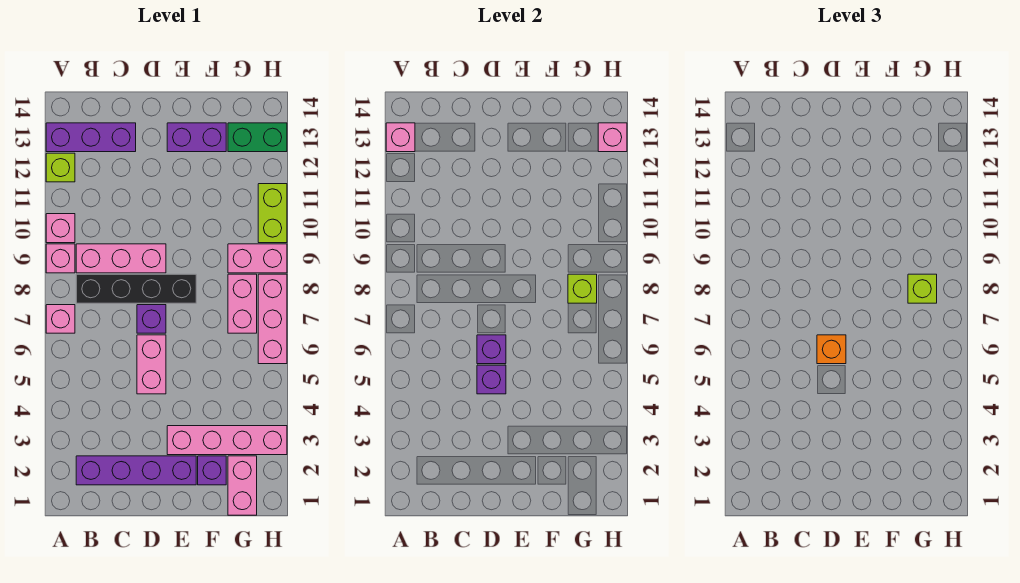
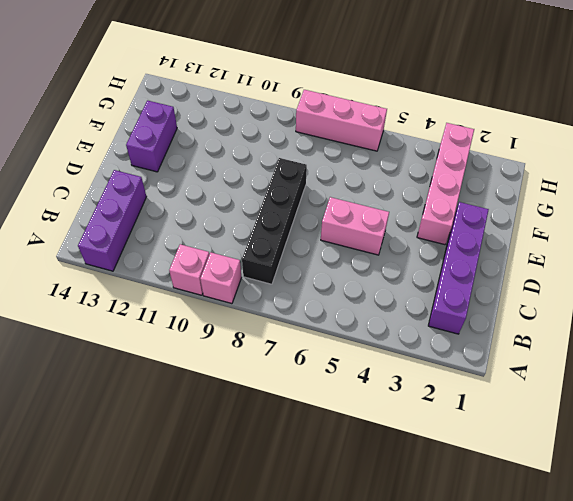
none -> pink 1x1 brick [46,305,75,333]
none -> lime 1x1 brick [46,153,75,182]
none -> pink 1x3 brick [76,244,166,273]

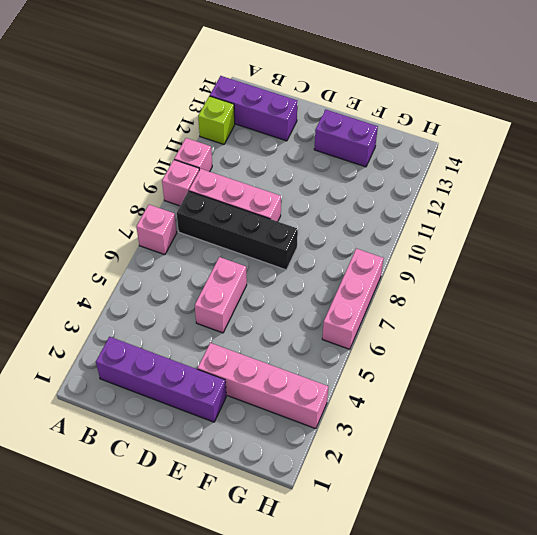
none -> purple 1x1 brick [137,305,166,333]
none -> purple 1x1 brick [198,456,226,485]
none -> pink 1x2 brick [228,456,257,515]

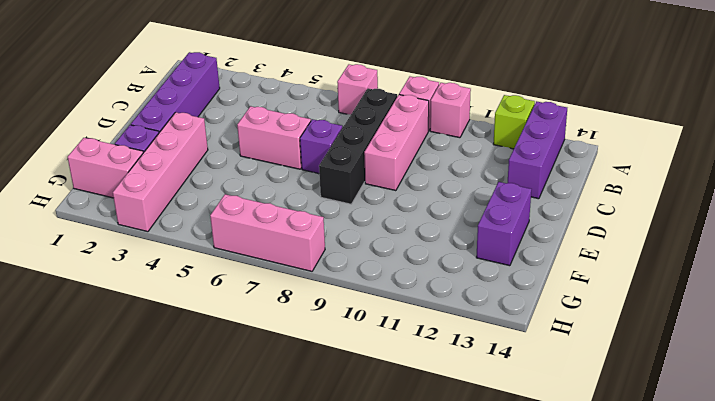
none -> pink 1x2 brick [228,274,257,333]
none -> pink 1x2 brick [228,244,287,273]
none -> green 1x2 brick [228,123,287,152]

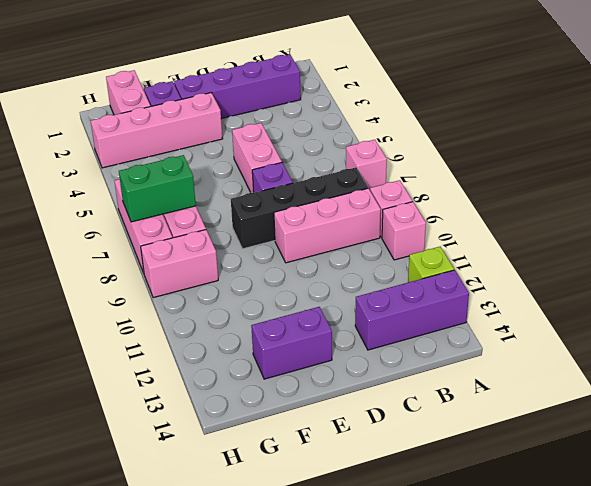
green 1x2 brick [119,155,196,222] -> green 1x2 brick moved to [228,123,287,152]
none -> lime 1x2 brick [258,184,287,243]
none -> pink 1x1 brick [386,123,415,152]
none -> purple 1x1 brick [477,365,506,394]

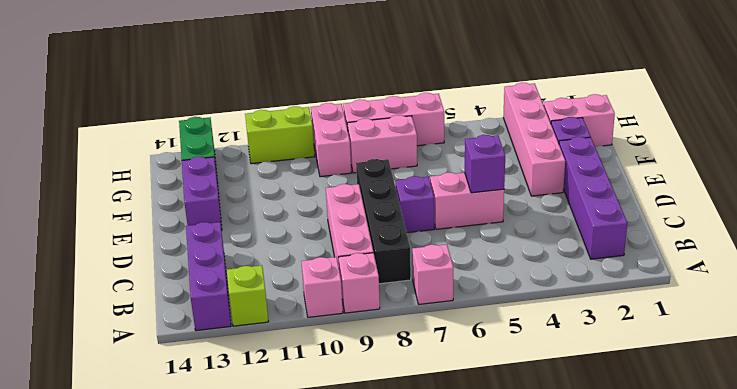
none -> pink 1x1 brick [386,123,415,152]
none -> purple 1x1 brick [477,335,506,364]
none -> lime 1x1 brick [568,274,597,303]

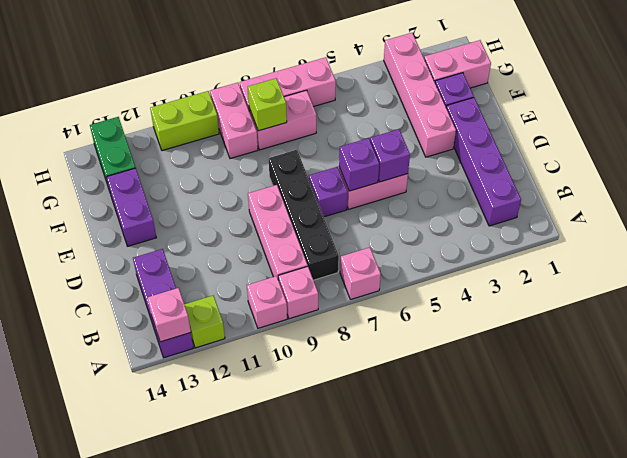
none -> pink 1x1 brick [598,123,627,152]
none -> orange 1x1 brick [817,335,846,364]
none -> lime 1x1 brick [908,274,937,303]

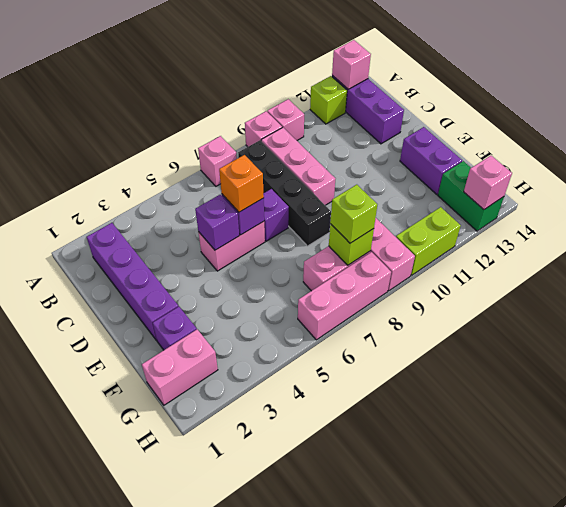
none -> pink 1x4 brick [167,426,287,455]

